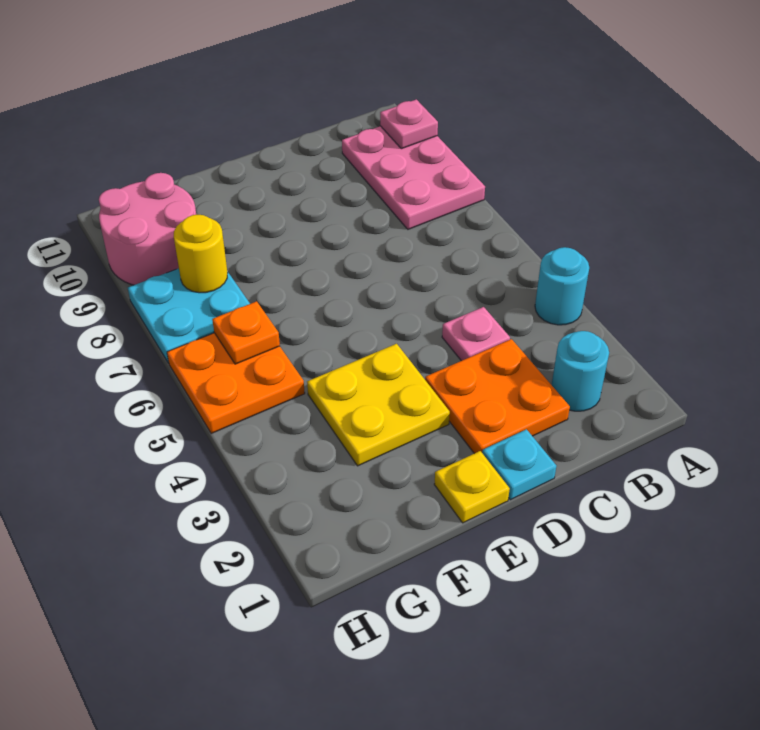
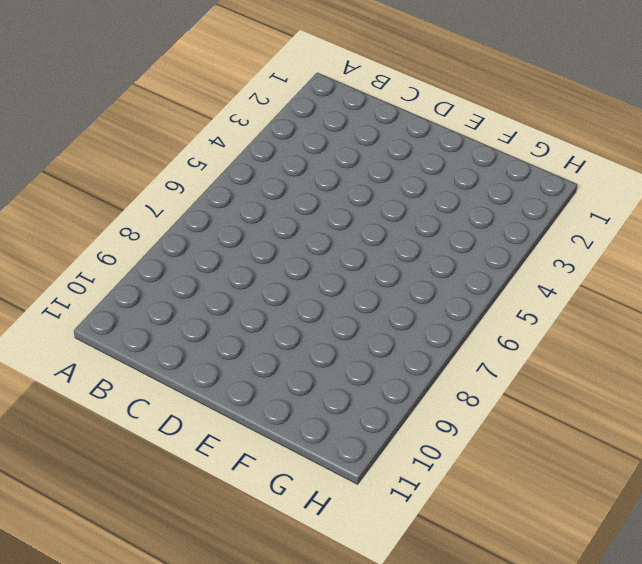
none -> cyan 1x1 round brick [535,247,589,325]
none -> pink 2x3 plate [342,126,485,229]
none -> cyan 1x1 round brick [552,331,609,411]

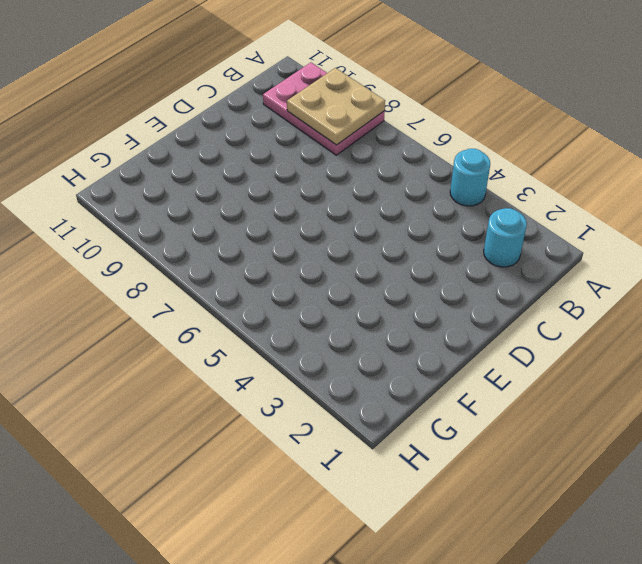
tan 2x2 plate [287,68,385,145] -> none
none -> orange 2x2 plate [425,339,570,454]
none -> pink 1x1 plate [442,307,510,361]
none -> cyan 1x1 plate [482,429,556,500]

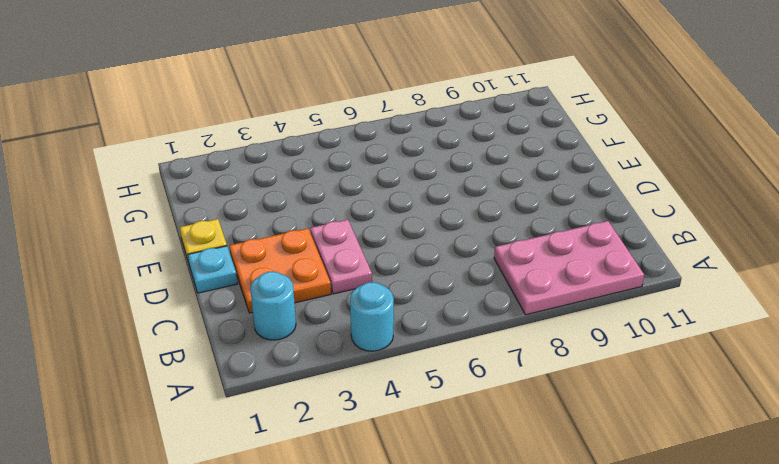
pink 1x2 plate [310,220,372,294] -> pink 1x1 plate [442,307,510,361]
none -> yellow 2x2 plate [307,344,450,466]
none -> orange 2x2 plate [167,333,305,434]
none -> cyan 2x2 plate [128,268,250,363]

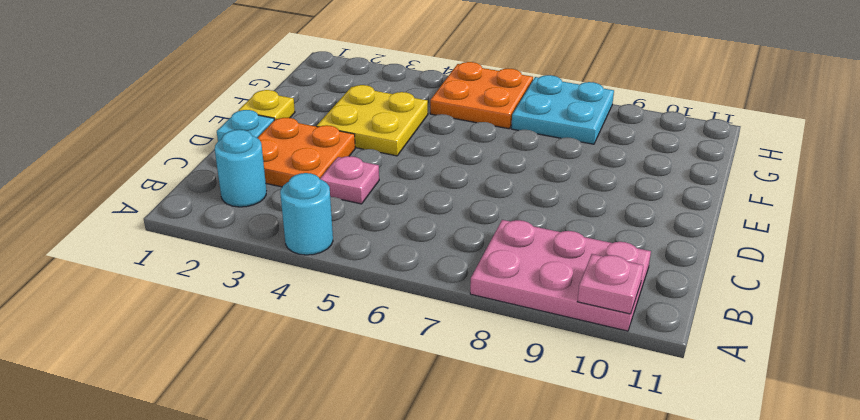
none -> pink 2x2 round brick [99,173,196,285]
none -> orange 1x1 plate [212,301,280,364]
none -> yellow 1x1 round brick [174,215,227,293]

